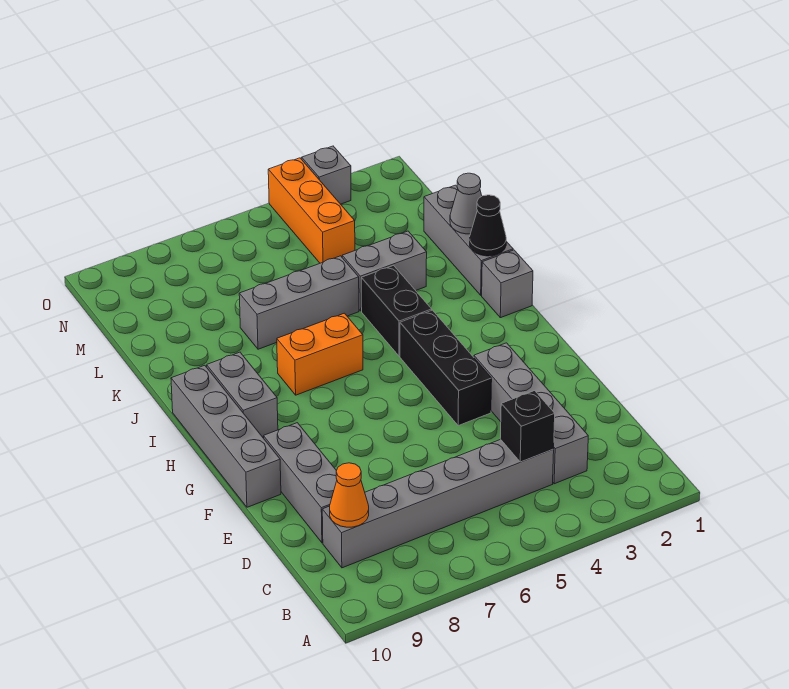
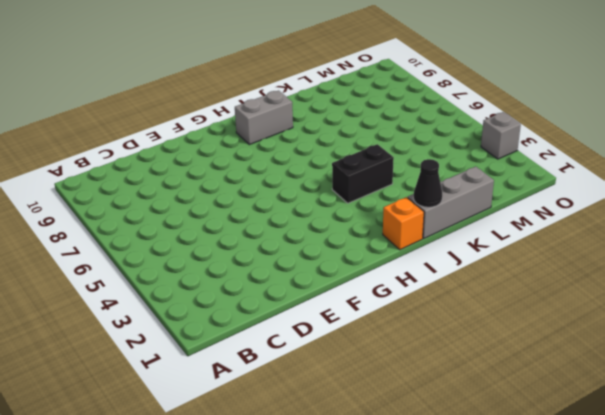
orange 1x1 brick [383,197,424,250] -> grey 1x1 brick [482,250,533,318]
none -> grey 1x4 brick [474,343,588,484]
none -> grey 1x6 brick [322,439,554,568]
none -> grey 1x3 brick [264,423,337,543]

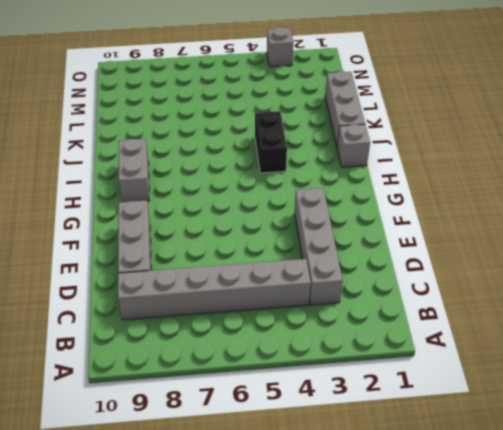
none -> black 1x3 brick [400,310,492,426]
none -> grey 1x4 brick [171,365,281,507]
none -> orange 1x2 brick [277,313,363,395]

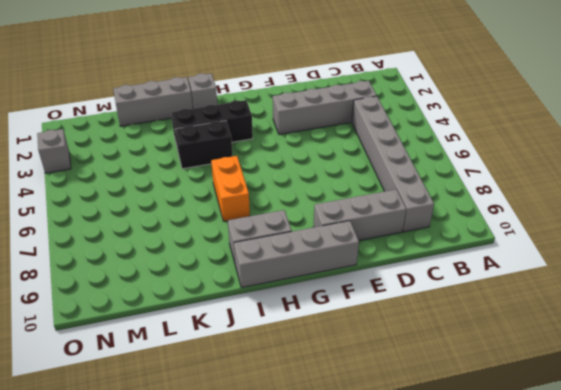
black 1x3 brick [171,100,253,150] -> black 1x3 brick moved to [400,310,492,426]
none -> grey 1x2 brick [342,231,427,311]
none -> grey 1x3 brick [239,256,359,349]
none -> orange 1x3 brick [268,158,355,263]

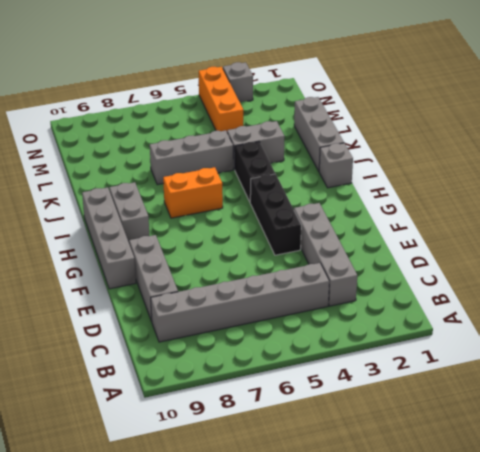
none -> black 1x1 brick [500,391,555,462]
none -> orange 1x1 cone [330,463,369,527]
none -> black 1x1 cone [470,195,506,256]

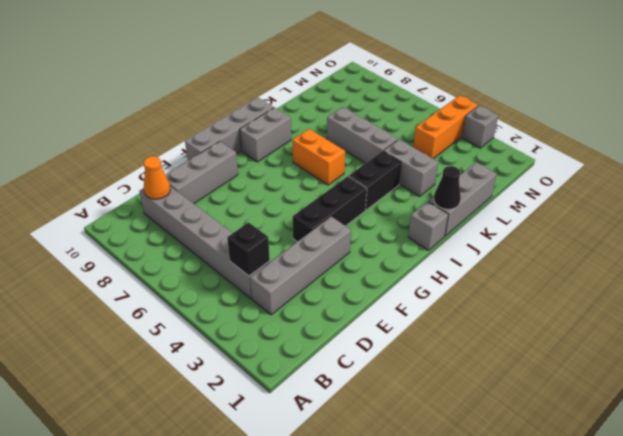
none -> grey 1x1 cone [450,173,482,234]

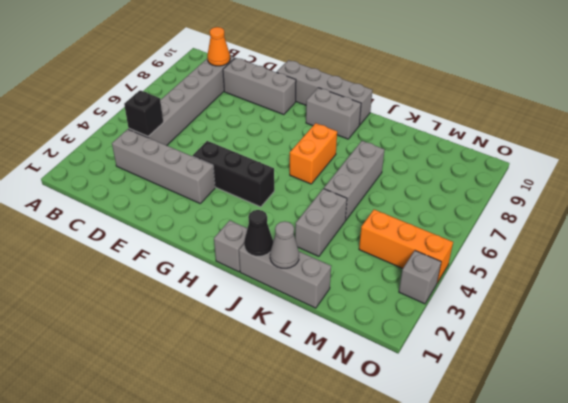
none -> black 1x2 brick [361,266,432,356]

